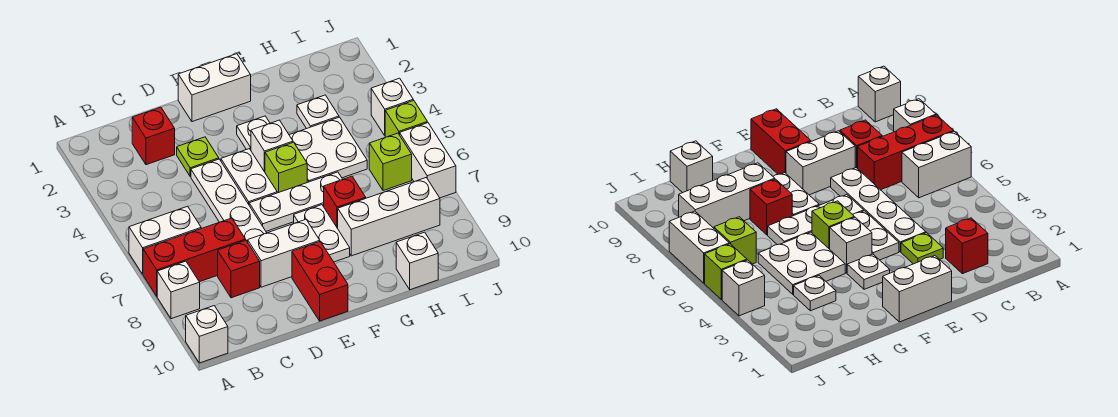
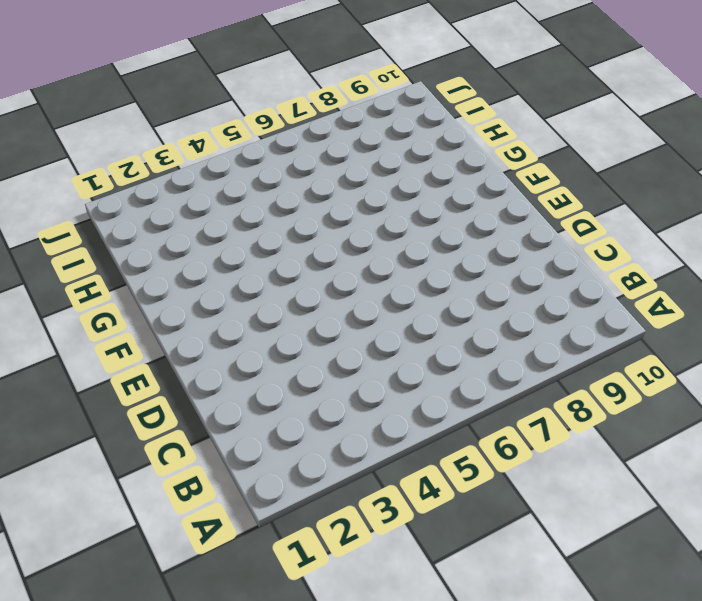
none -> white 1x2 brick [129,206,201,274]
none -> red 1x3 brick [143,218,245,296]
none -> white 1x1 brick [157,261,200,319]

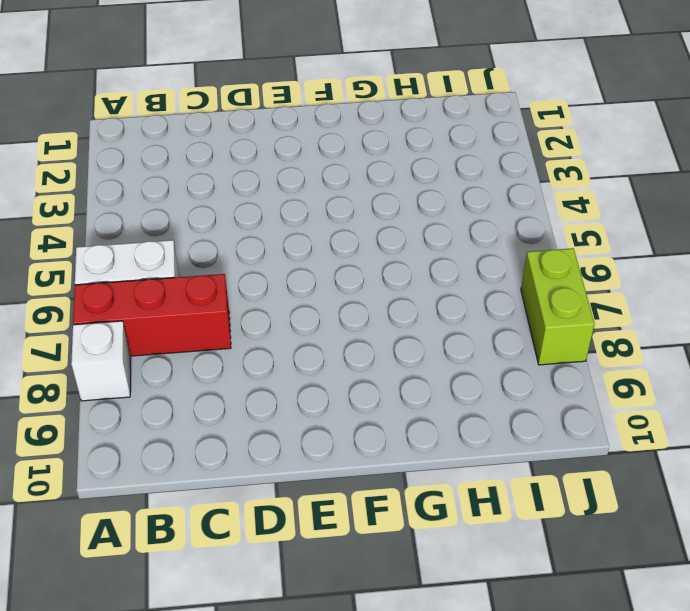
lime 1x2 brick [521,248,594,365] -> white 1x2 brick [400,123,456,198]
none -> white 1x1 brick [186,306,228,363]
none -> red 1x1 brick [132,107,175,165]
none -> red 1x1 brick [218,240,260,298]

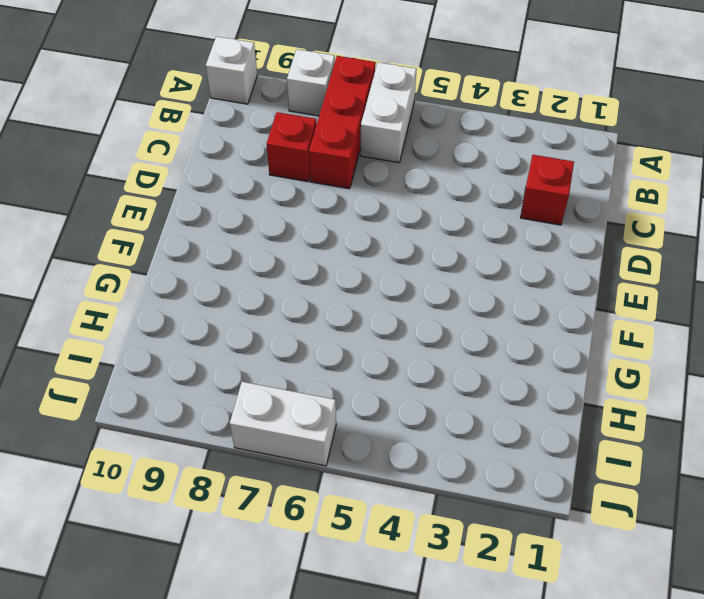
none -> lime 1x1 plate [177,137,219,176]
none -> white 1x4 plate [191,159,267,242]
none -> white 1x2 brick [248,220,320,287]

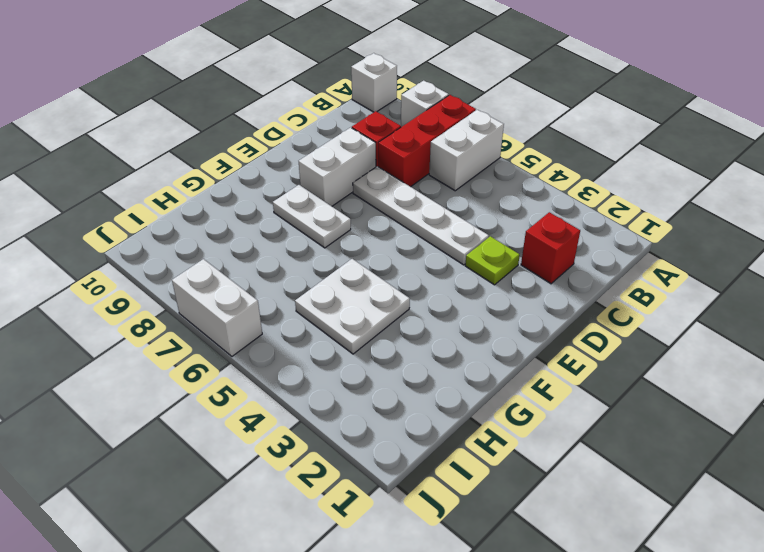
none -> white 1x2 brick [178,54,251,122]
none -> white 1x2 plate [221,149,277,204]
none -> white 1x3 plate [249,172,343,231]

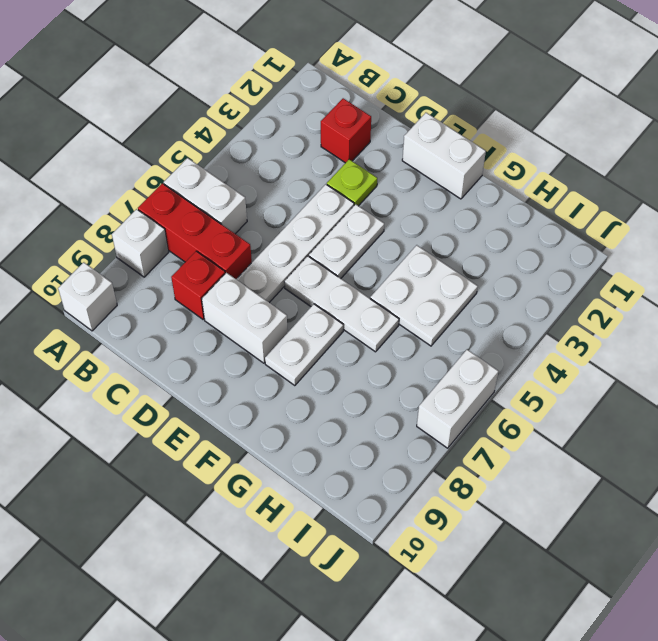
none -> red 1x2 brick [292,241,348,321]
none -> white 1x1 plate [237,116,270,150]
none -> white 1x1 brick [251,120,293,172]

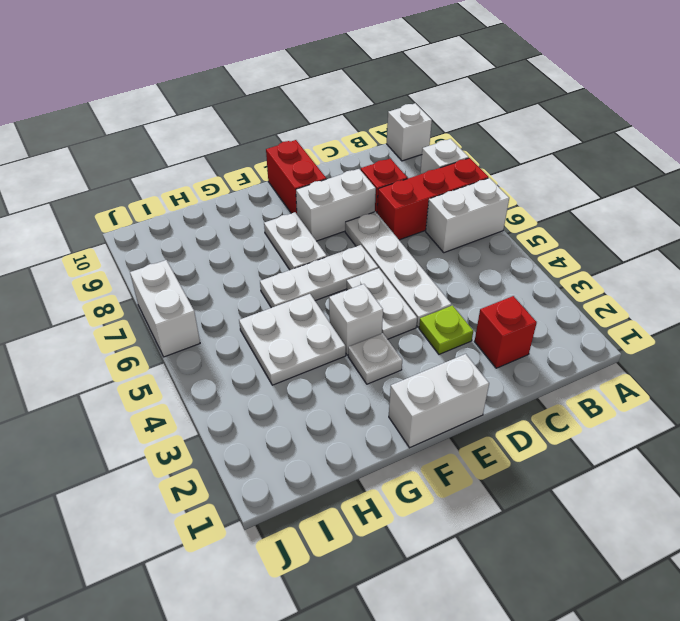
none -> lime 1x1 brick [265,142,307,193]
none -> red 1x1 brick [324,176,366,228]
none -> white 1x3 brick [338,178,440,256]

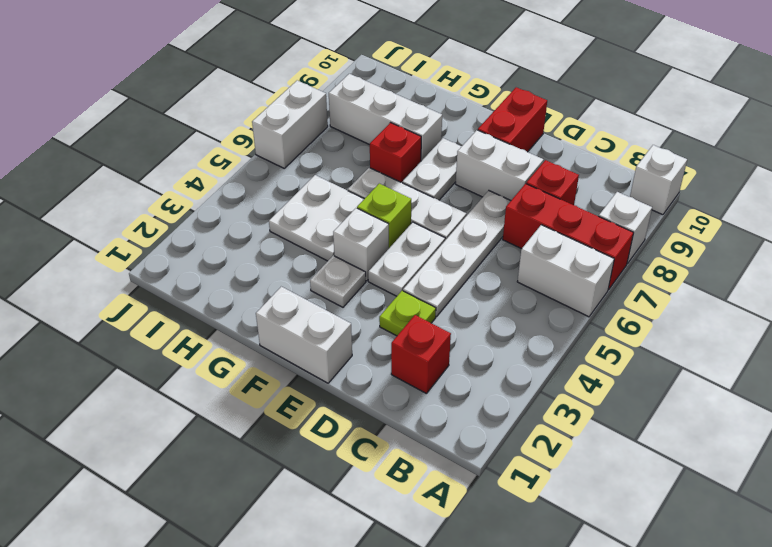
none -> white 1x1 plate [297,95,339,129]
none -> white 1x1 brick [396,232,438,290]
none -> lime 1x1 brick [369,133,412,191]

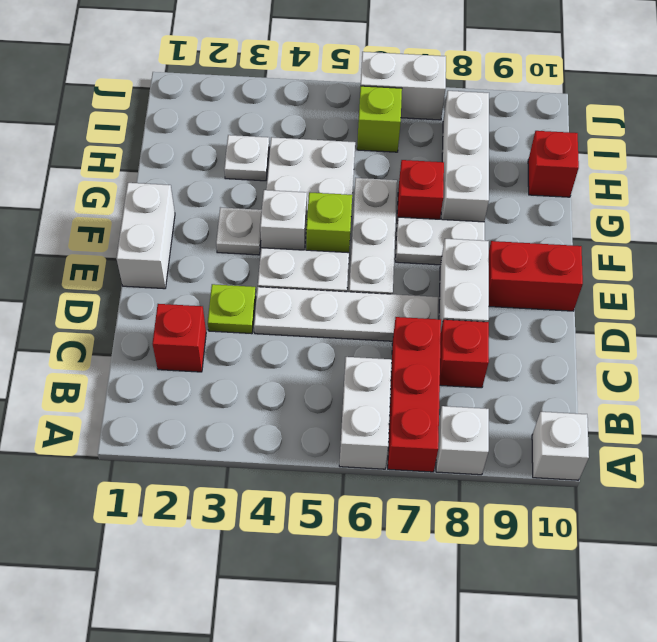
red 1x1 brick [528,131,579,197] -> white 1x1 brick [396,232,438,290]
none -> white 1x1 brick [371,78,413,135]
none -> lime 1x1 brick [385,100,427,137]

